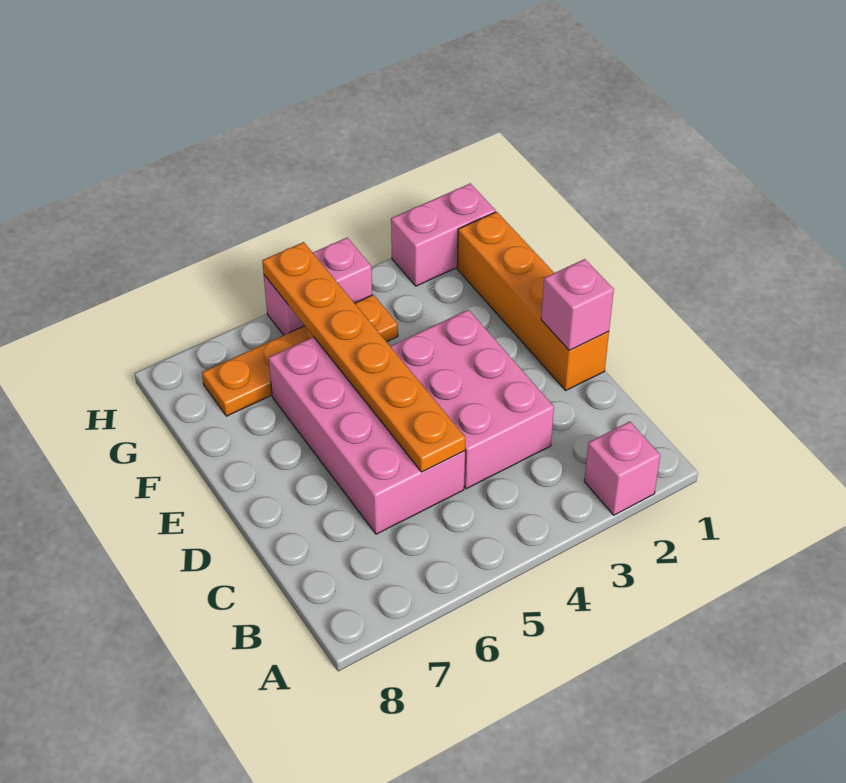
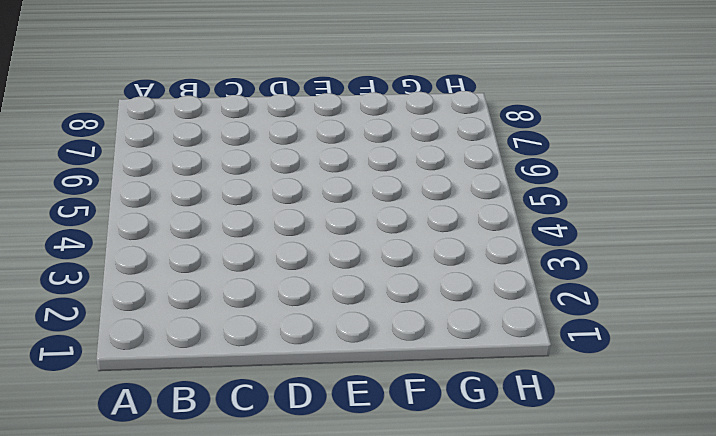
none -> pink 1x1 brick [584,421,660,515]
none -> pink 2x3 brick [390,310,554,489]

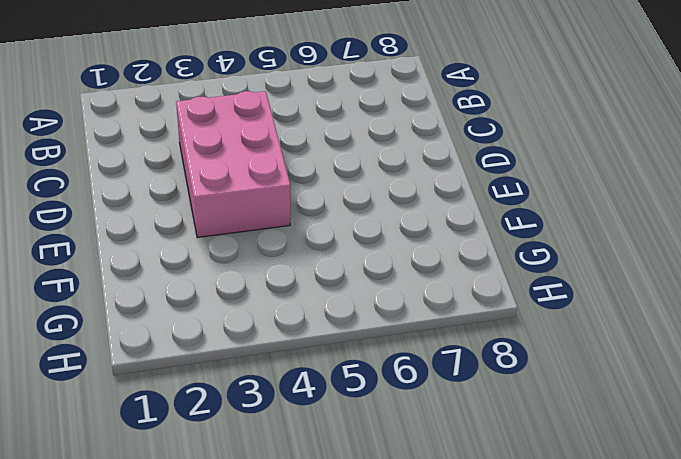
none -> pink 1x1 brick [584,421,660,515]
none -> pink 2x4 brick [269,337,465,534]

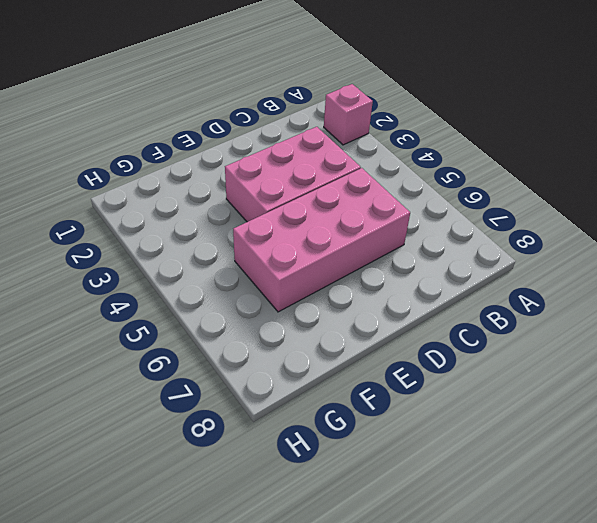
none -> orange 1x4 brick [457,212,609,390]
none -> orange 1x4 plate [202,295,398,416]

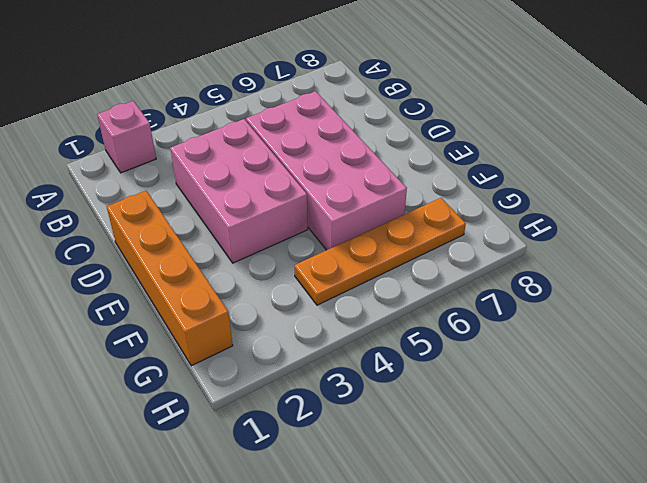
none -> pink 1x2 brick [391,183,496,286]
none -> pink 1x2 brick [264,238,372,335]

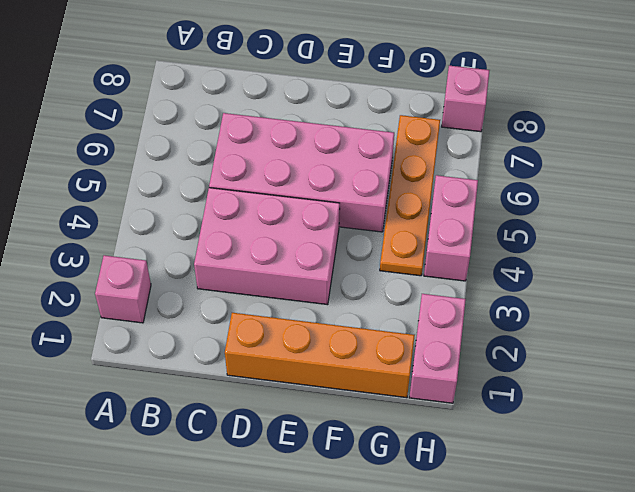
pink 1x1 brick [442,66,490,132] -> pink 1x1 brick moved to [541,259,614,350]
none -> orange 1x6 plate [262,242,465,472]

